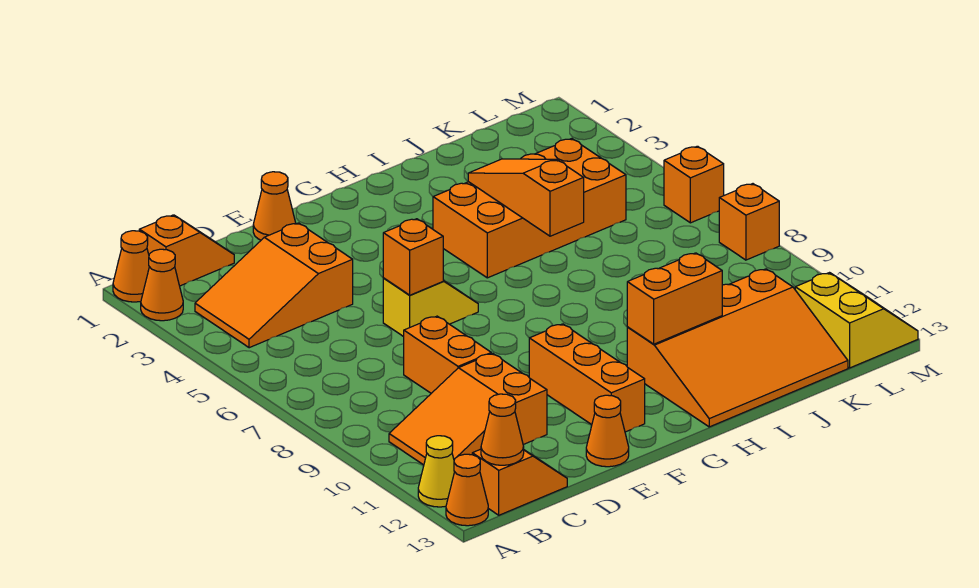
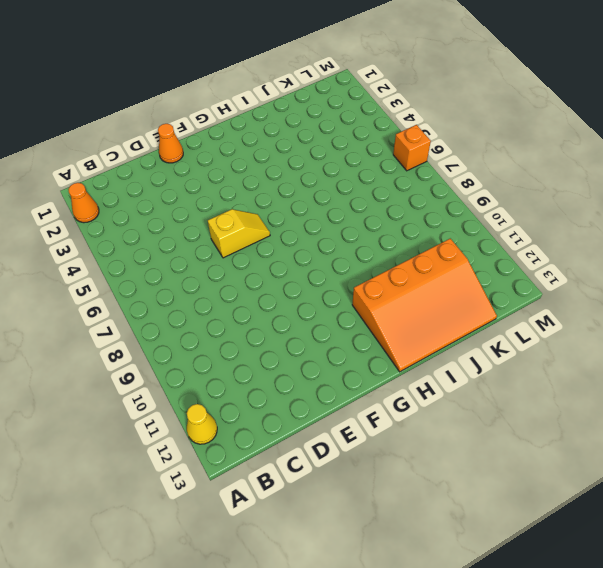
none -> orange 1x1 cone [113,231,149,302]
none -> orange 1x1 cone [446,454,488,526]
none -> orange 1x2 slope [139,215,234,286]

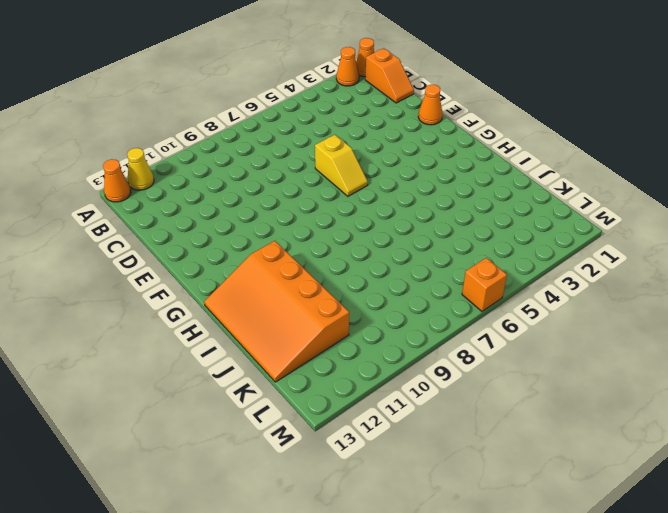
none -> orange 2x3 slope [195,223,353,348]
none -> orange 2x3 slope [389,353,547,465]
none -> orange 1x2 slope [472,449,567,515]

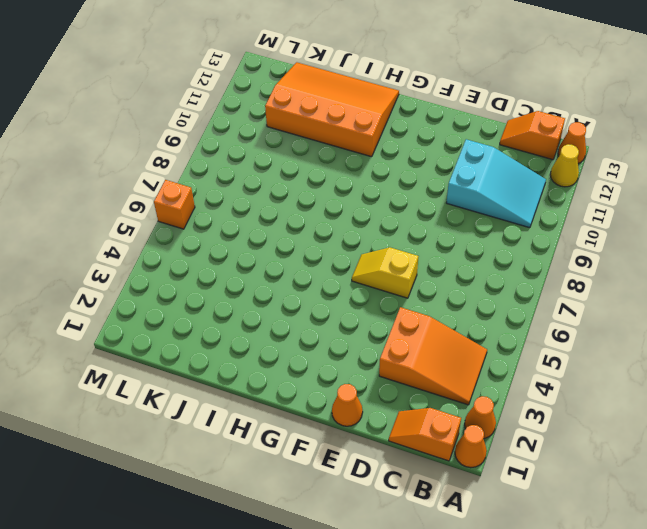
cyan 2x3 slope [446,139,546,228] -> orange 2x3 slope [389,353,547,465]
none -> orange 1x2 brick [404,316,491,393]
none -> orange 1x1 cone [586,395,629,467]
none -> orange 1x3 brick [529,324,645,432]

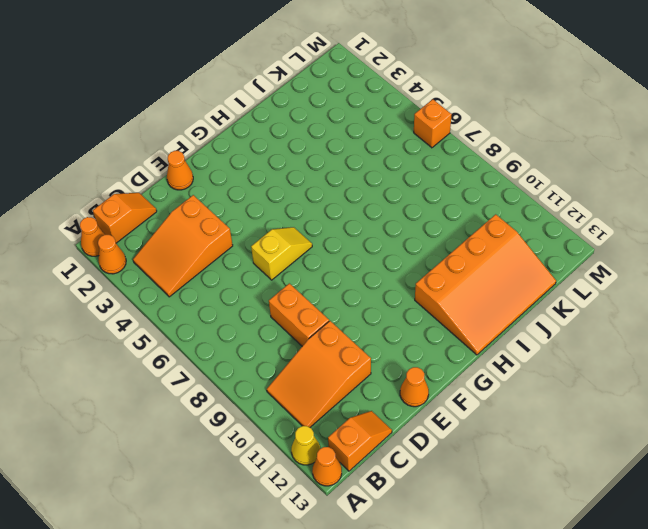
none -> orange 1x3 brick [529,324,645,432]
none -> orange 2x4 brick [433,139,626,278]
none -> yellow 2x2 slope [795,273,918,368]

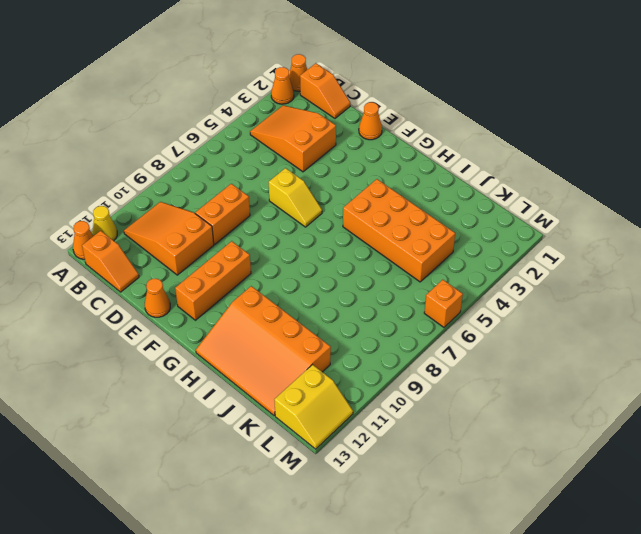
none -> orange 1x1 brick [719,184,779,260]
none -> orange 1x1 cone [481,394,524,465]
none -> orange 1x1 brick [383,219,443,295]

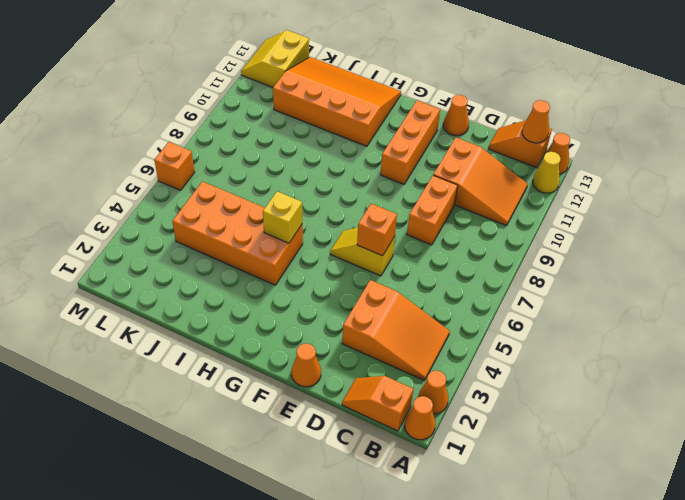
yellow 1x1 brick [263,191,302,243] -> none
none -> orange 1x1 brick [719,184,779,260]
none -> orange 1x2 brick [627,253,722,344]
none -> orange 1x3 slope [468,159,584,236]

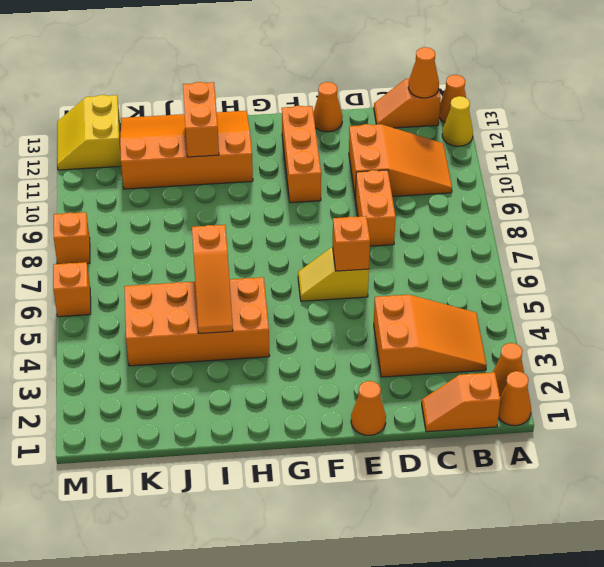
orange 1x2 brick [183,82,219,157] -> orange 1x2 brick turned to [627,253,722,344]

